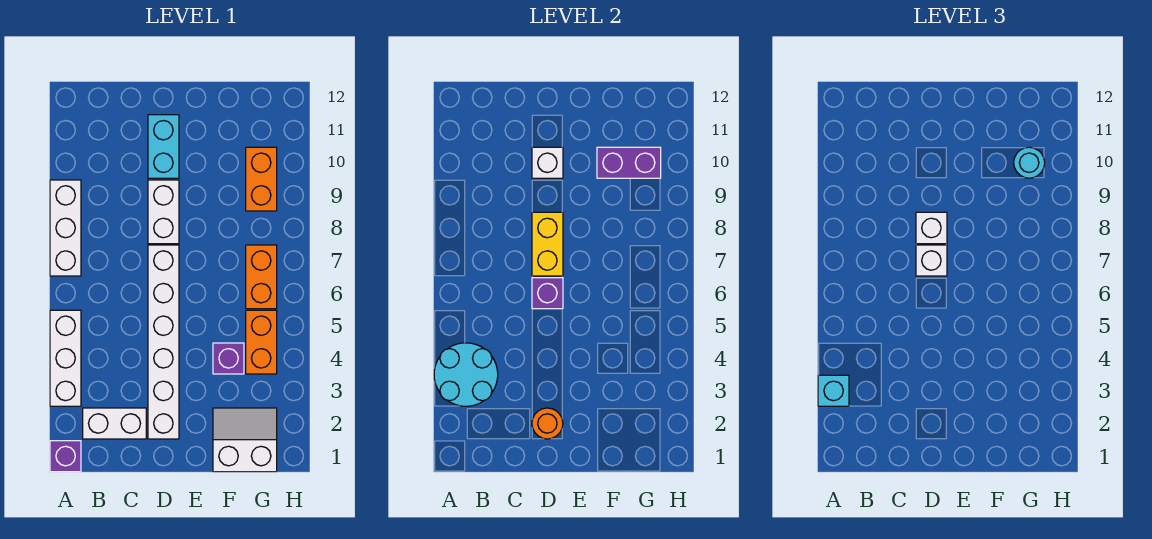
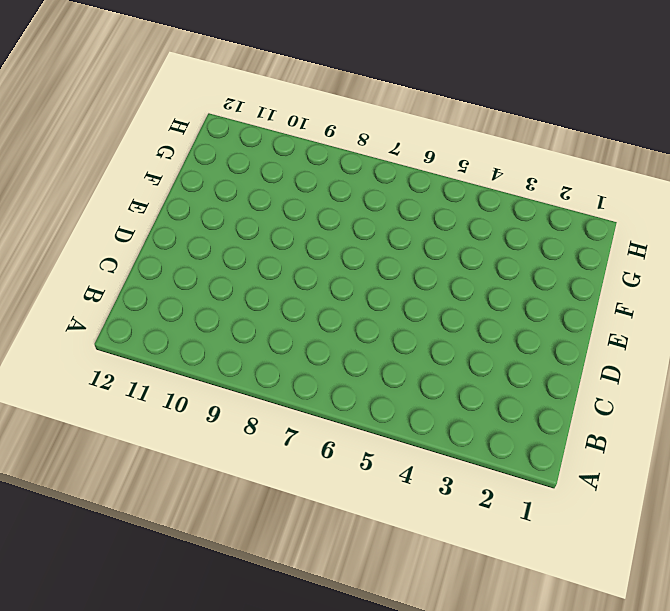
none -> purple 1x1 brick [50,441,81,472]
none -> white 1x3 brick [50,310,81,406]
none -> white 1x3 brick [50,180,81,276]

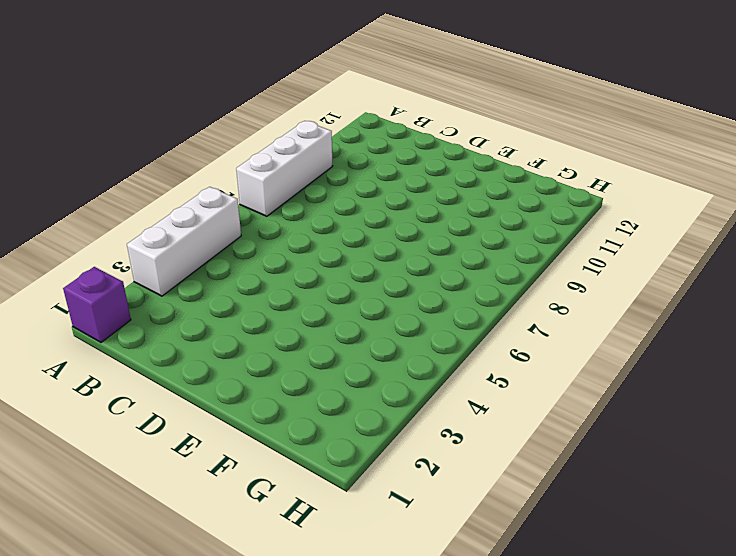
none -> white 1x2 brick [83,408,146,439]
none -> white 1x6 brick [148,245,179,439]
none -> white 1x2 brick [148,180,179,244]

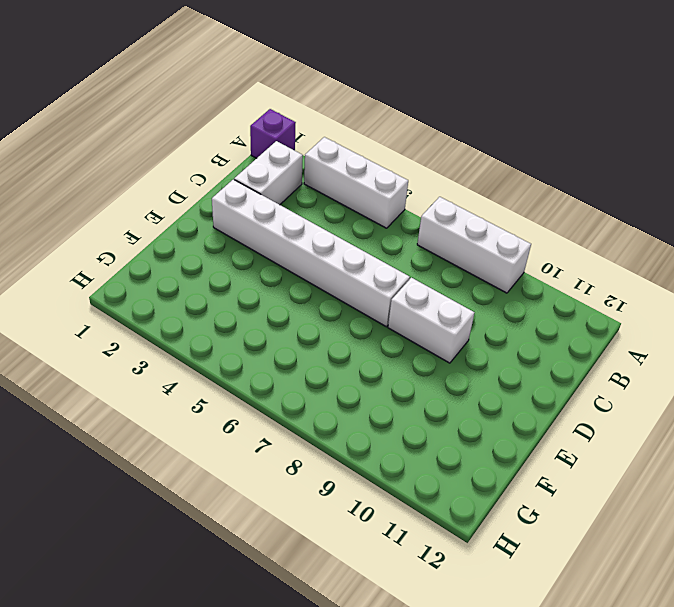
none -> cyan 1x2 brick [148,115,179,178]
none -> white 2x2 slope [213,408,277,472]
none -> purple 1x1 brick [213,343,244,374]

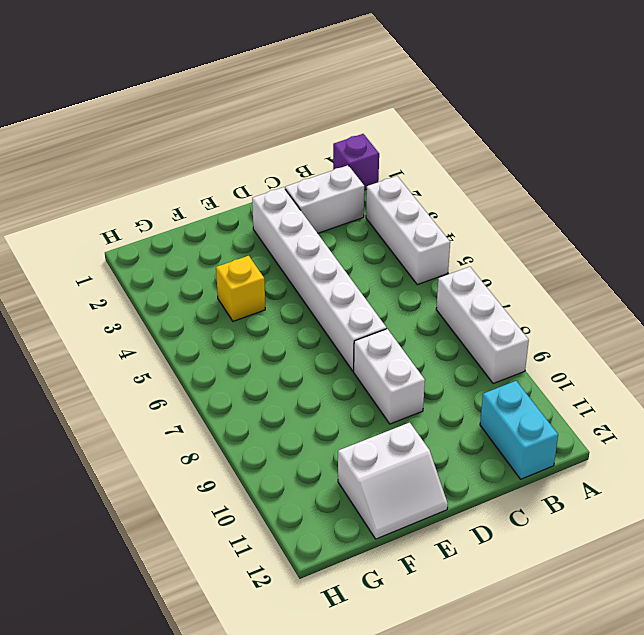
cyan 1x2 brick [480,381,558,479] -> cyan 1x2 brick moved to [148,115,179,178]
white 2x2 slope [338,422,448,539] -> white 2x2 slope moved to [213,408,277,472]
yellow 1x1 brick [216,256,265,321] -> purple 1x1 brick [213,343,244,374]
none -> orange 1x2 brick [246,310,277,374]
none -> orange 1x2 brick [246,245,277,309]
none -> orange 1x2 brick [246,147,277,211]

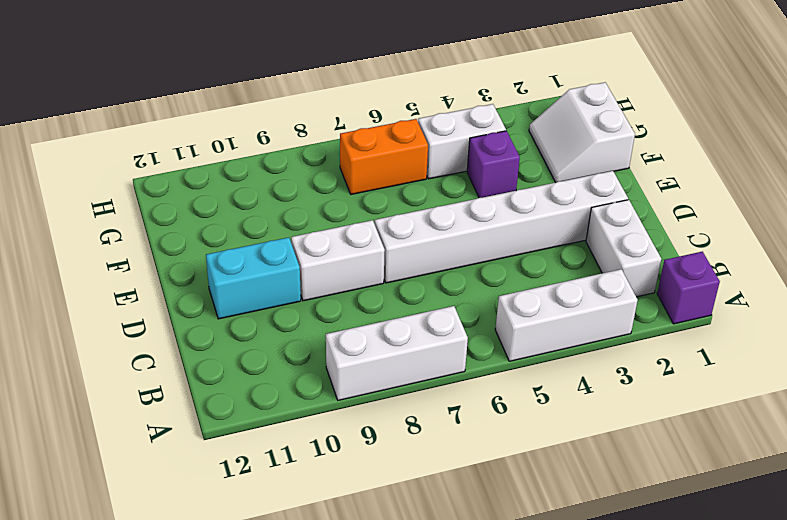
white 1x2 brick [418,104,506,179] -> orange 1x2 brick [246,310,277,374]
none -> orange 1x2 brick [246,147,277,211]
none -> cyan 2x2 round brick [434,343,498,406]
none -> orange 1x1 round brick [532,408,563,439]

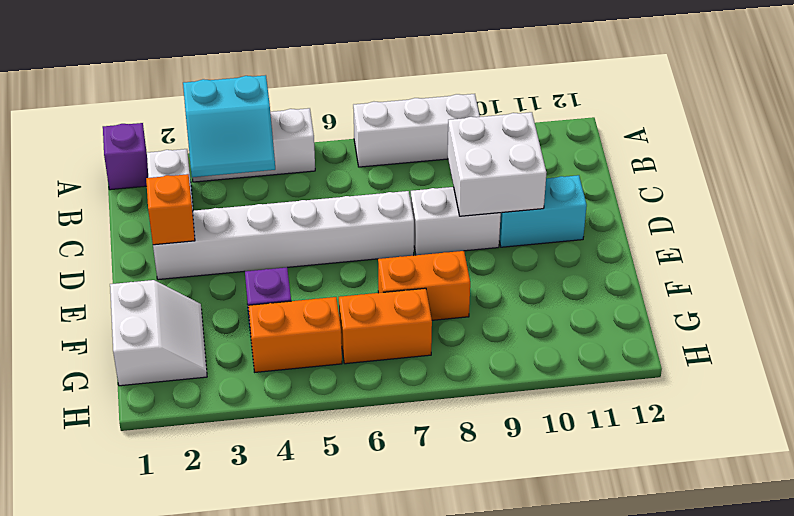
cyan 2x2 slope [183,75,275,177] -> cyan 2x2 round brick [434,343,498,406]
white 2x2 brick [448,112,546,216] -> white 1x1 brick [532,147,563,178]
orange 1x1 brick [146,174,195,245] -> orange 1x1 round brick [532,408,563,439]
orange 1x2 brick [378,251,470,320] -> orange 1x2 brick moved to [246,147,277,211]
none -> purple 1x1 brick [532,278,563,309]
none -> yellow 1x2 brick [532,212,563,276]
none -> purple 1x2 brick [597,147,661,178]

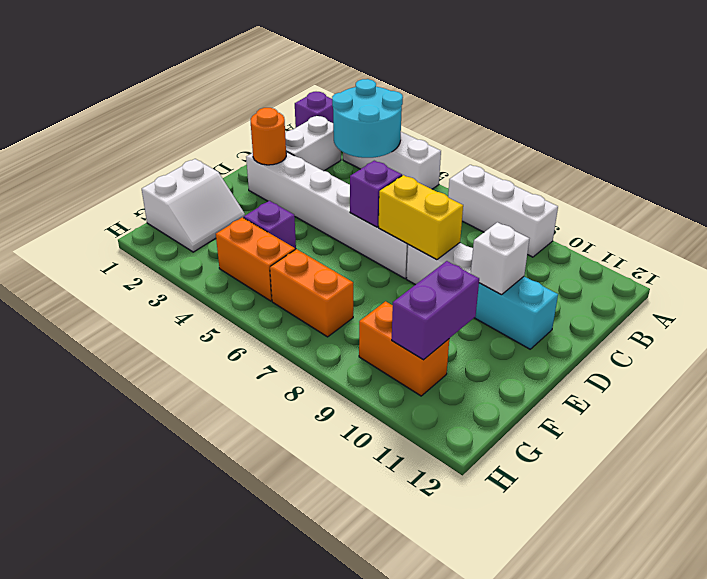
none -> cyan 1x1 brick [818,375,849,406]
none -> white 1x1 brick [916,245,947,276]
none -> white 1x1 brick [916,212,947,244]

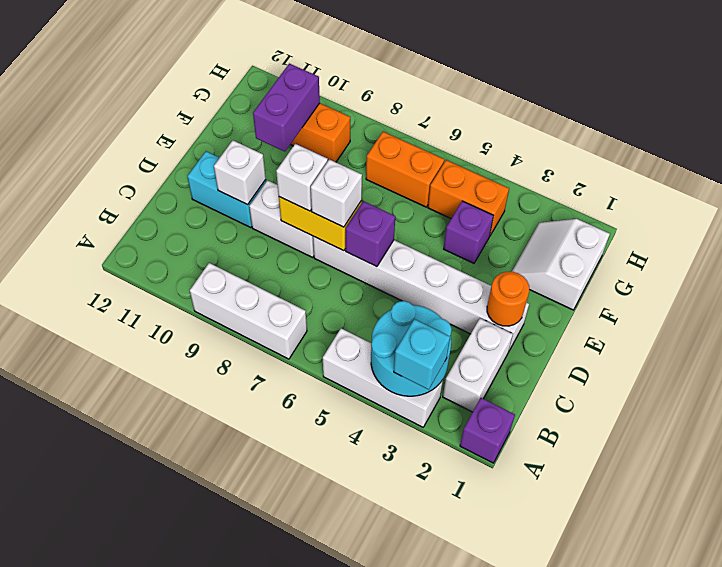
none -> cyan 1x1 round brick [1014,147,1045,178]

